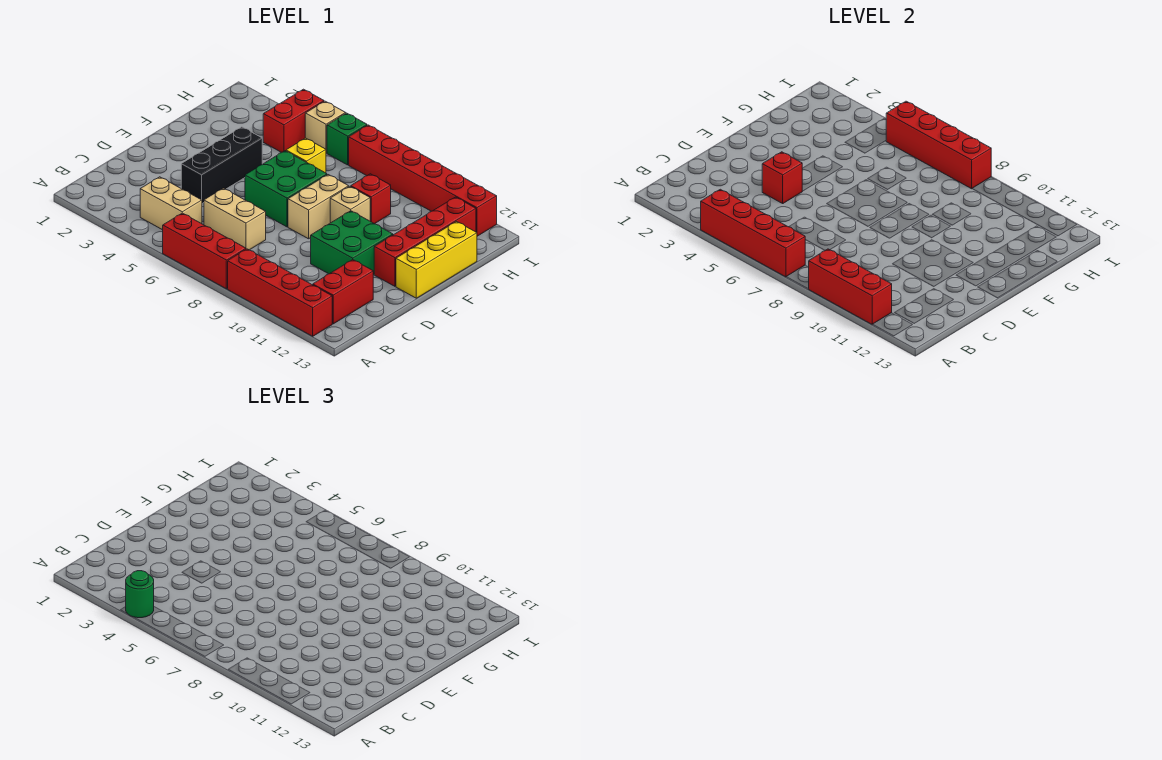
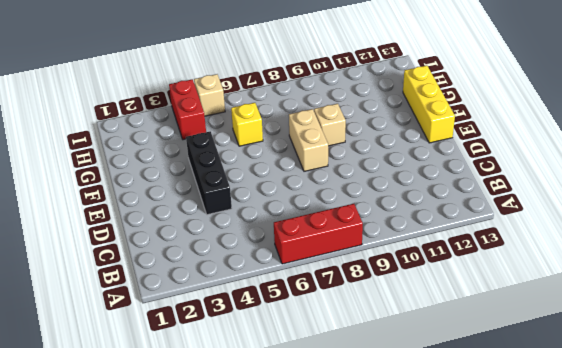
none -> red 1x4 brick [228,249,332,336]
none -> tan 1x2 brick [140,177,202,230]
none -> red 1x2 brick [313,260,373,324]

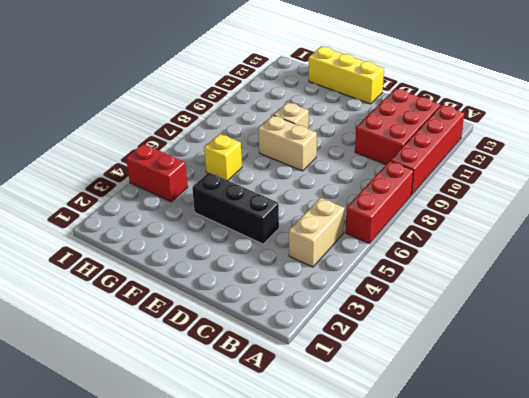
red 2x3 brick [355,89,440,165] -> red 1x2 brick [313,260,373,324]
none -> tan 1x2 brick [204,188,266,250]
none -> green 2x2 brick [311,211,393,275]
none -> green 2x2 brick [245,151,327,227]

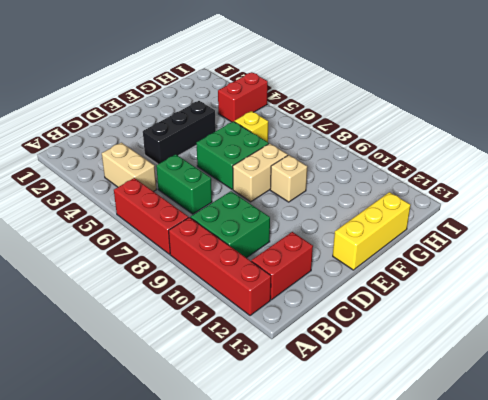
green 2x2 brick [190,191,270,258] -> green 2x2 brick moved to [311,211,393,275]
green 1x2 brick [156,154,212,214] -> tan 1x2 brick [204,188,266,250]
none -> red 1x4 brick [374,197,476,286]
none -> red 1x1 brick [351,174,391,224]
none -> tan 1x1 brick [305,101,346,153]

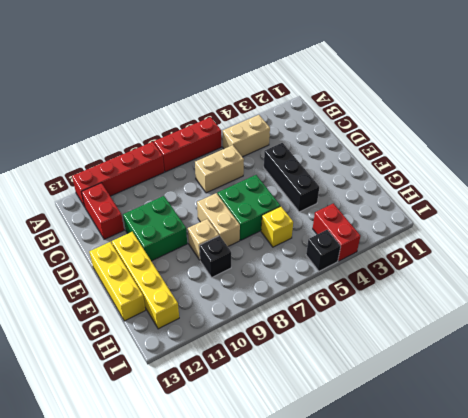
yellow 1x4 brick [112,232,179,329] -> red 1x4 brick [374,197,476,286]
black 1x1 brick [200,236,231,277] -> red 1x1 brick [351,174,391,224]
black 1x1 brick [306,230,341,271] -> tan 1x1 brick [305,101,346,153]
none -> green 1x1 brick [327,113,367,165]
none -> red 1x6 brick [349,125,497,236]
none -> red 1x4 brick [701,189,805,277]

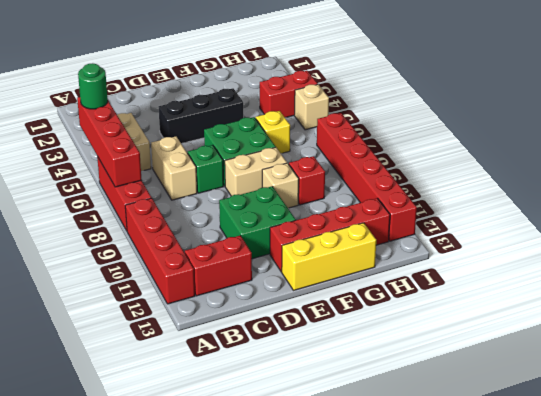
green 1x1 brick [188,145,224,193] -> green 1x1 brick moved to [327,113,367,165]
none -> red 1x3 brick [809,249,892,324]
none -> red 1x1 brick [762,152,802,203]
none -> red 1x4 brick [886,101,991,189]

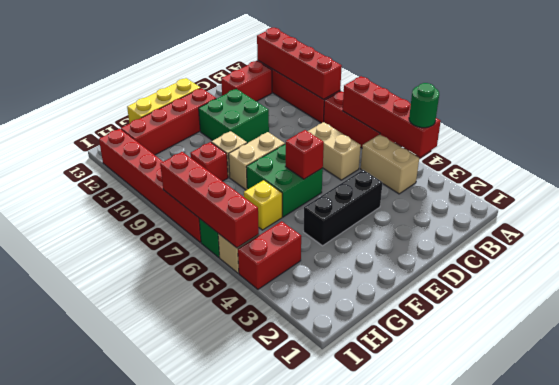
red 1x4 brick [257,28,342,99] -> red 1x3 brick [809,249,892,324]
red 1x1 brick [285,130,324,179] -> red 1x1 brick moved to [762,152,802,203]

